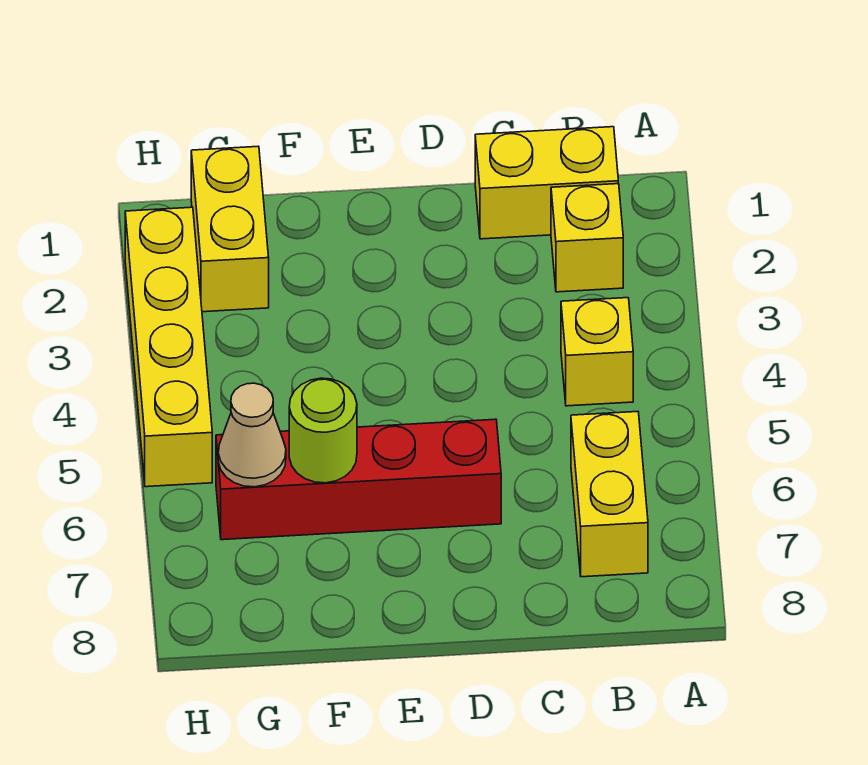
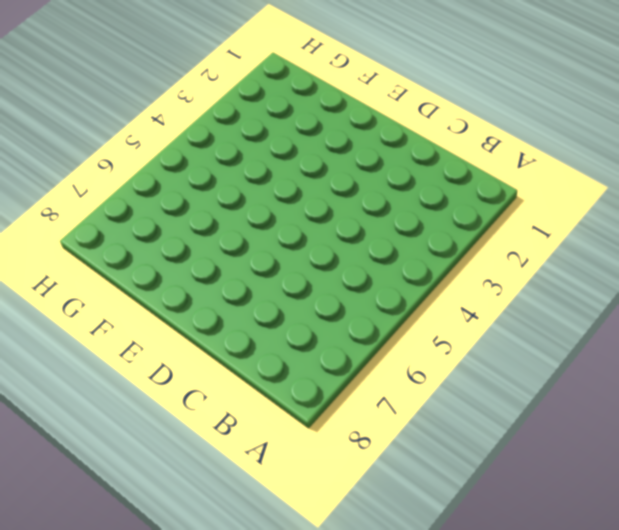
none -> yellow 1x2 brick [475,127,618,239]
none -> yellow 1x1 brick [551,184,623,292]

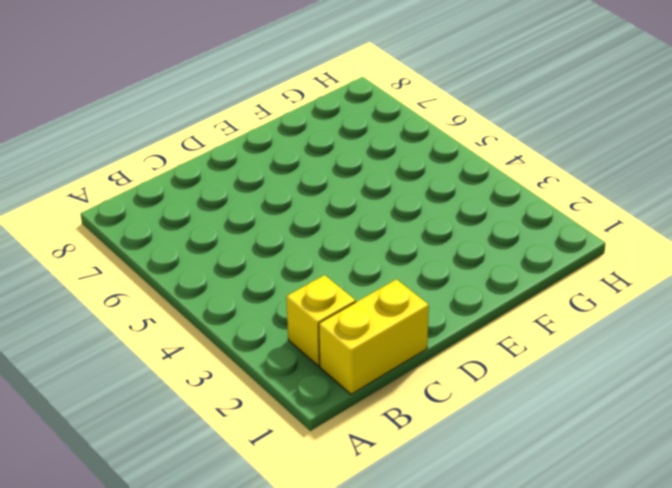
none -> yellow 1x1 brick [561,298,633,406]
none -> yellow 1x2 brick [571,412,648,577]

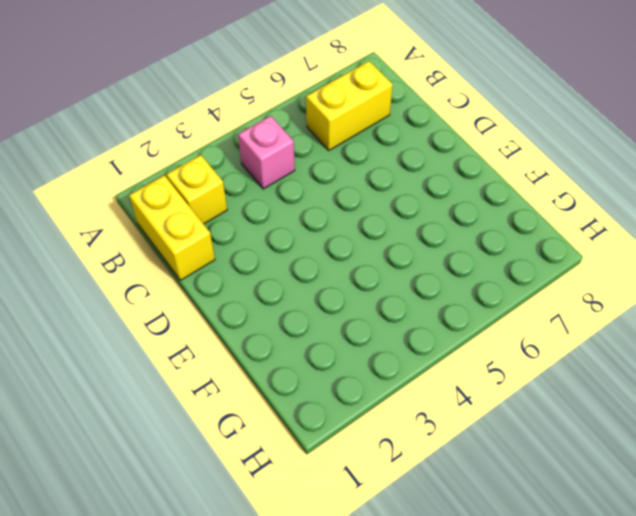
pink 1x1 brick [238,116,295,189] -> yellow 1x1 brick [561,298,633,406]
none -> red 1x4 brick [216,419,501,540]
none -> yellow 1x2 brick [191,146,269,312]

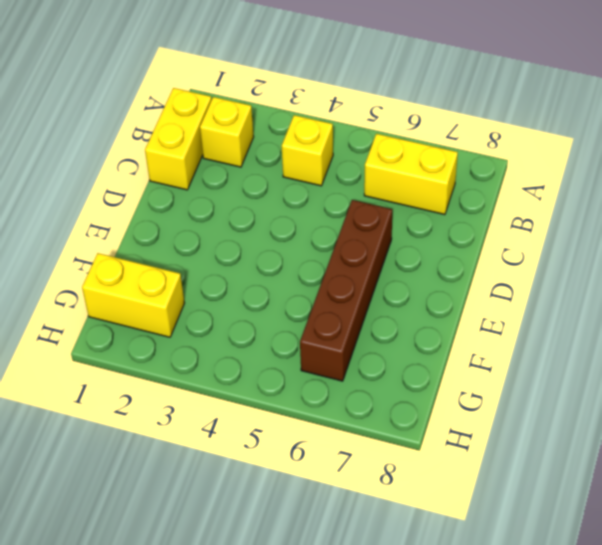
brown 1x4 brick [300,200,392,381] -> red 1x4 brick [216,419,501,540]
none -> yellow 1x4 brick [125,207,212,487]
none -> lime 1x1 round brick [289,378,357,483]

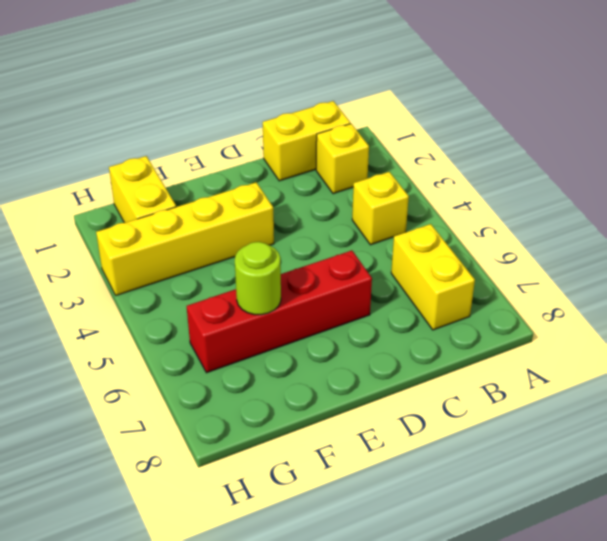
yellow 1x4 brick [96,182,274,295] -> yellow 1x4 brick turned to [125,207,212,487]
none -> tan 1x1 cone [218,383,286,487]

